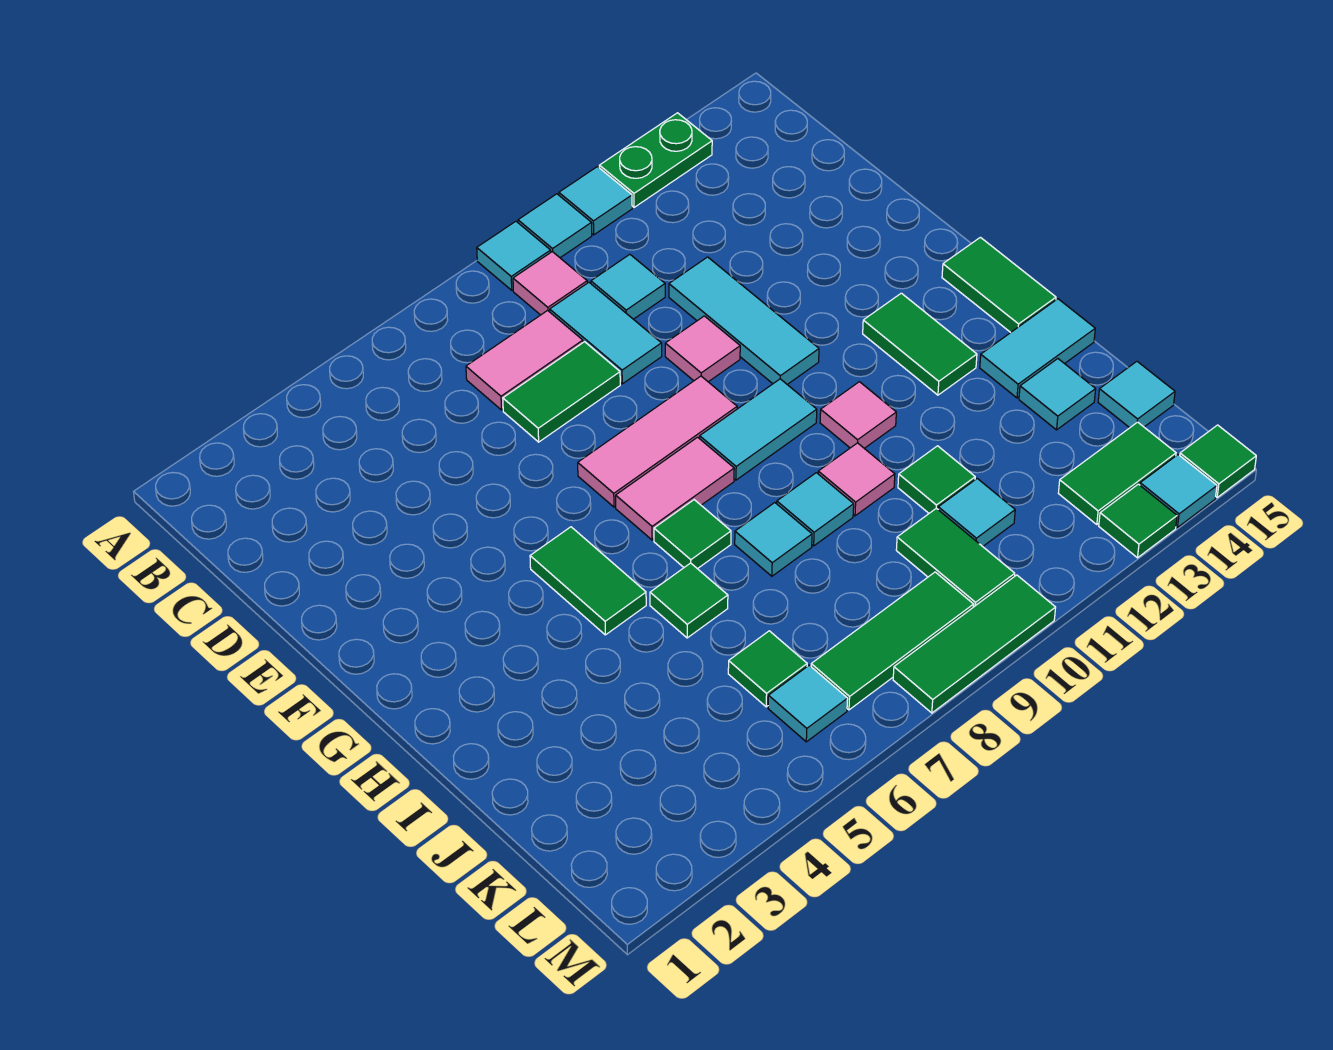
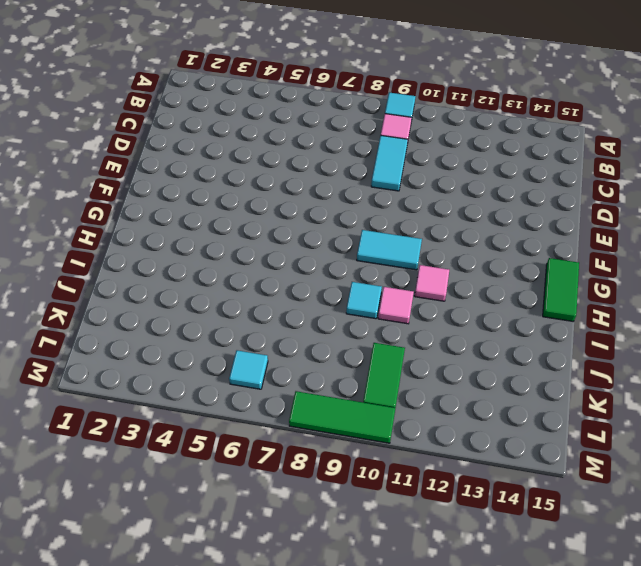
none -> cyan 1x1 tile [518,194,592,258]
none -> cyan 1x1 tile [559,167,632,235]
none -> green 1x2 plate [599,113,712,207]
none -> pink 1x2 tile [466,311,583,410]

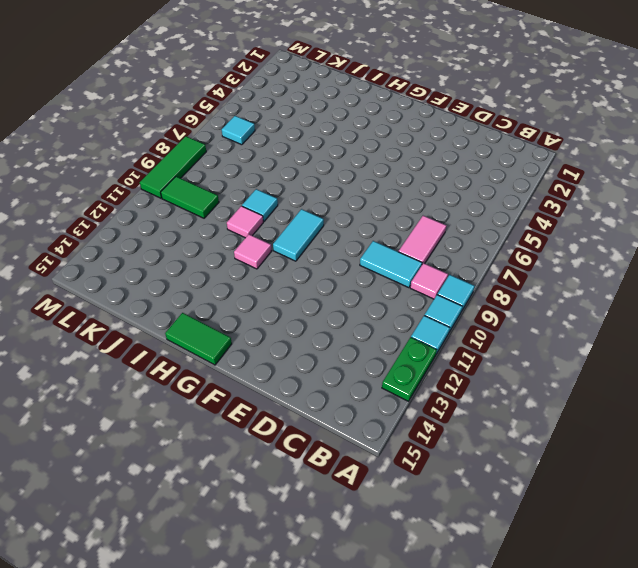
none -> cyan 1x1 tile [591,254,665,319]
none -> green 1x2 tile [503,342,620,442]
none -> cyan 1x3 tile [669,257,819,385]
none -> pink 1x1 tile [665,316,740,382]

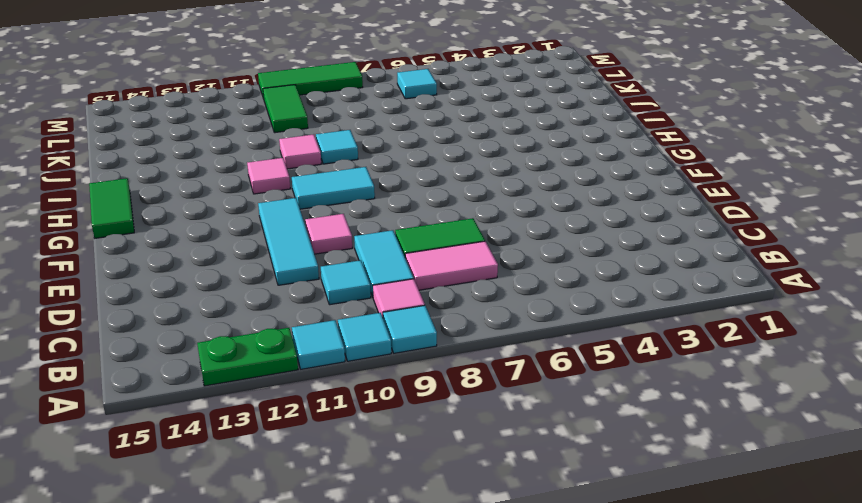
none -> pink 1x3 tile [578,376,737,507]
none -> green 1x2 tile [530,527,646,635]
none -> pink 1x2 tile [616,437,734,540]
none -> green 1x2 tile [863,293,977,395]

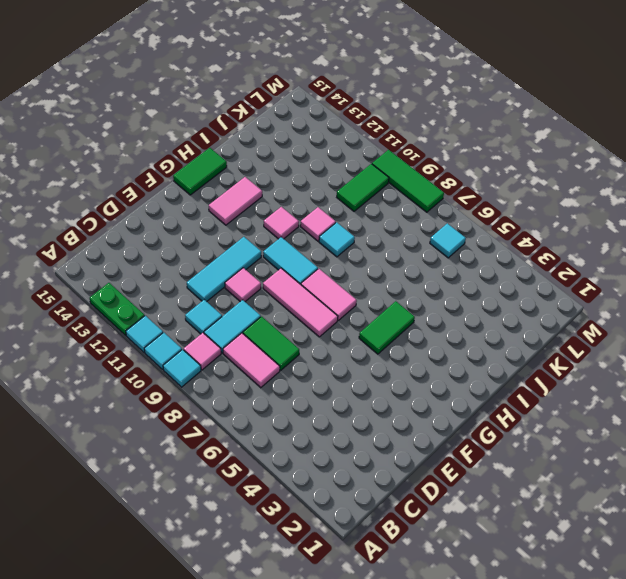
pink 1x2 tile [209,177,262,225] -> green 1x2 tile [863,293,977,395]
none -> green 1x1 tile [654,500,731,569]
none -> green 1x1 tile [650,563,728,638]
none -> cyan 1x1 tile [735,503,812,576]
none -> cyan 1x2 tile [980,299,1095,398]

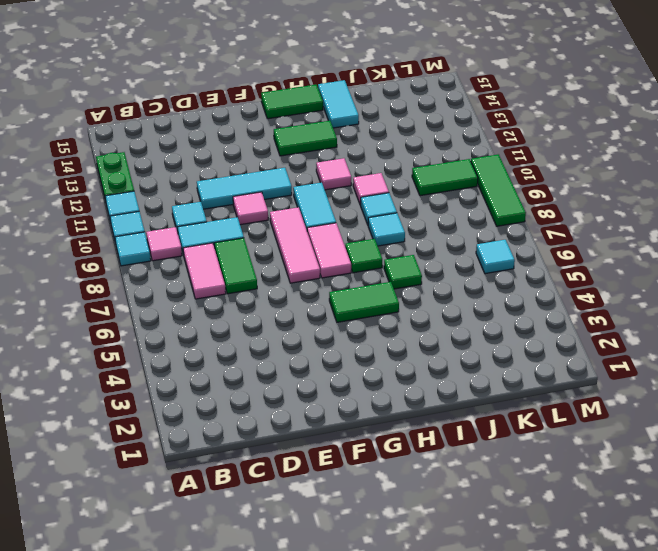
none -> green 1x1 tile [898,446,975,513]
none -> cyan 1x1 tile [1019,359,1096,430]
none -> green 1x1 tile [728,631,807,707]
none -> cyan 1x1 tile [938,479,1015,546]

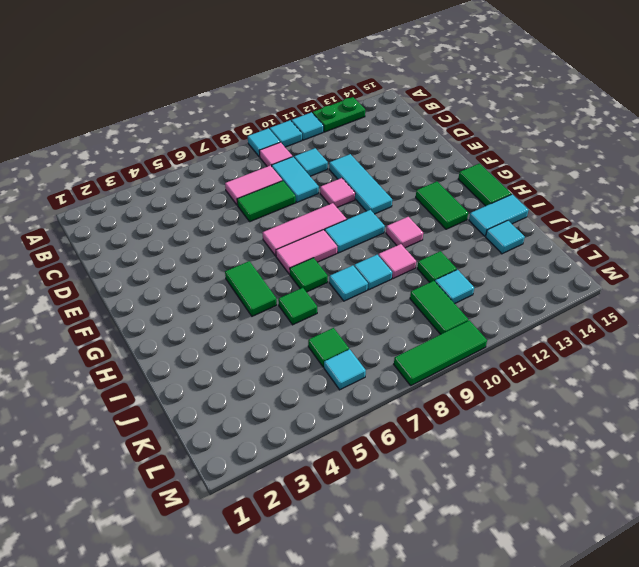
none -> cyan 1x1 tile [1098,362,1175,428]
none -> green 1x3 tile [811,572,974,710]
none -> green 1x2 tile [1058,422,1176,525]
none -> green 1x1 tile [1099,484,1177,558]

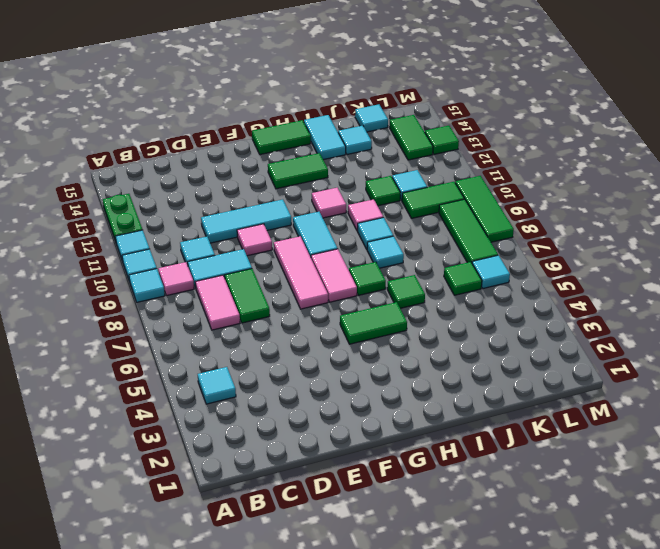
cyan 1x1 tile [198,367,236,404] -> cyan 1x1 tile moved to [1140,455,1217,528]
none -> green 1x1 tile [1180,425,1256,497]

